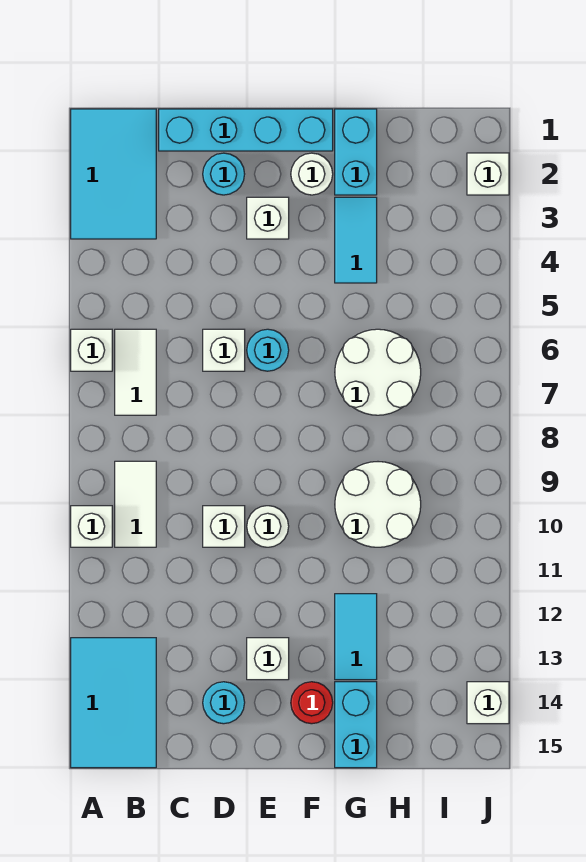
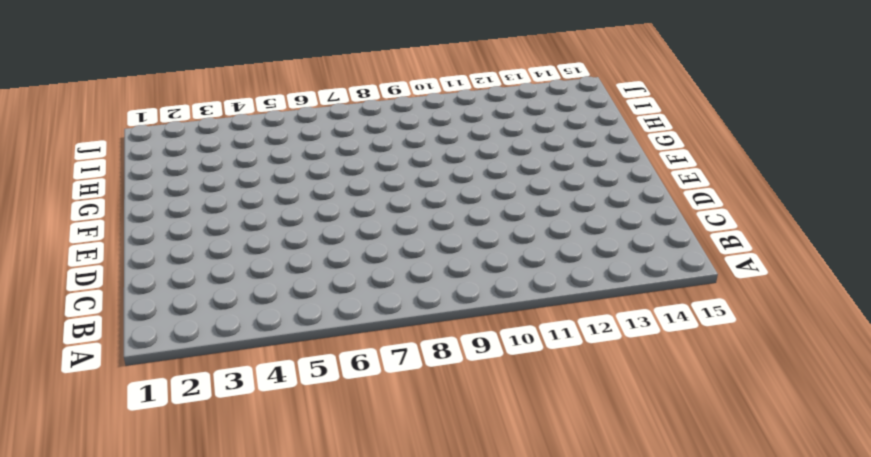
none -> cyan 2x3 tile [71,109,156,239]
none -> white 1x1 brick [71,329,112,371]
none -> white 1x1 brick [71,506,112,547]

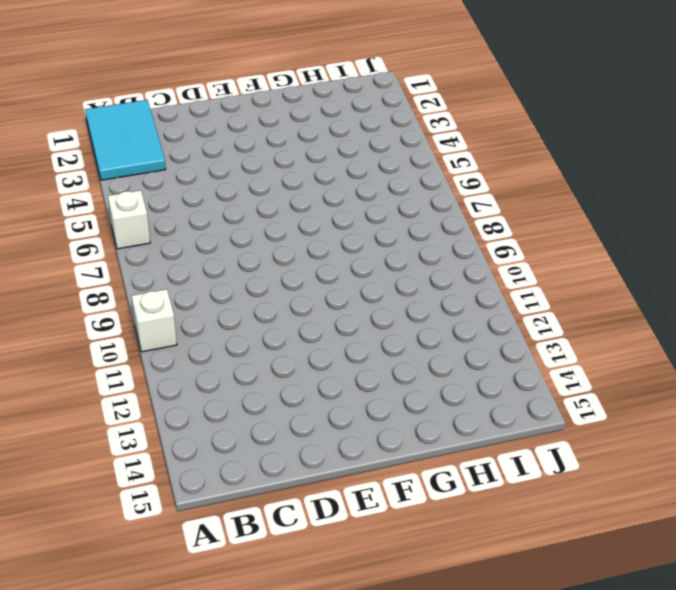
none -> cyan 2x3 tile [71,638,156,768]
none -> white 1x2 tile [115,329,156,415]
none -> white 1x2 tile [115,461,156,547]

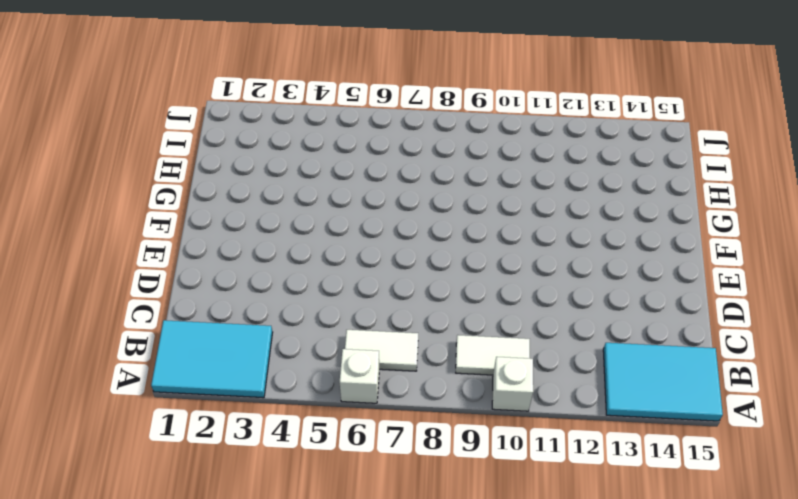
none -> cyan 1x4 brick [159,109,333,151]
none -> cyan 1x1 round brick [203,153,245,195]
none -> white 1x1 brick [203,329,245,371]

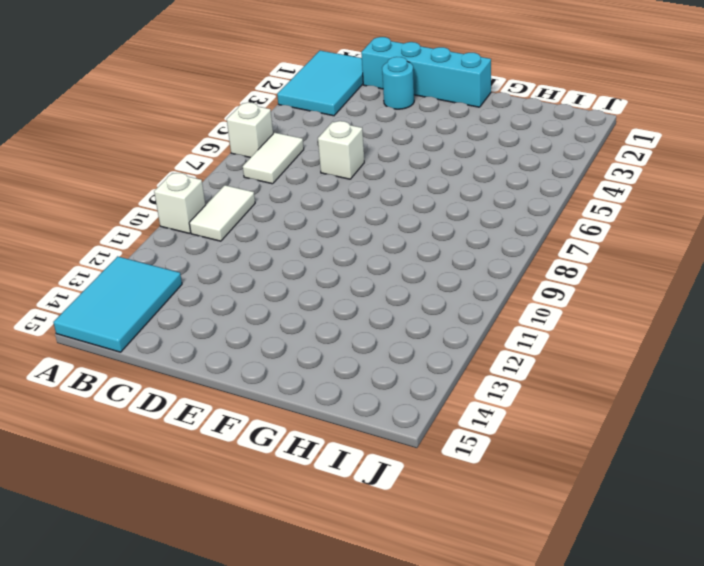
none -> white 1x1 brick [203,506,245,547]
none -> cyan 1x1 round brick [203,682,245,724]
none -> white 1x1 brick [247,197,289,239]

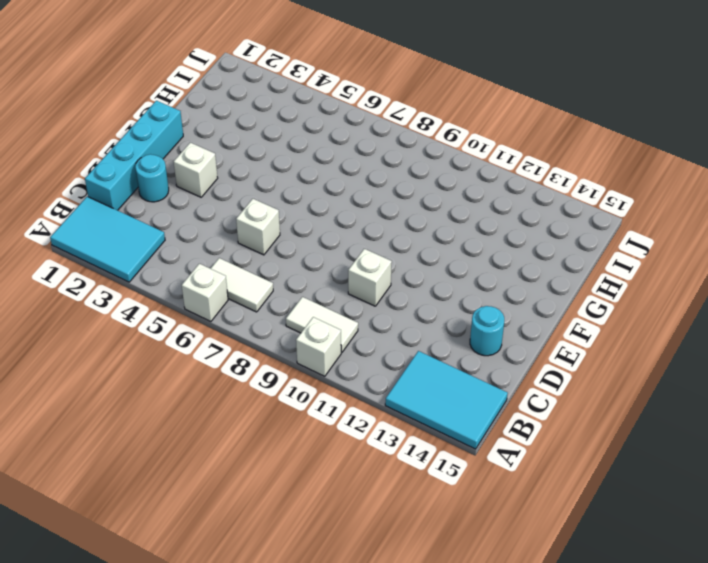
none -> cyan 1x1 round brick [247,329,289,371]
none -> white 1x1 round brick [247,506,289,547]
none -> white 1x1 brick [247,638,289,680]

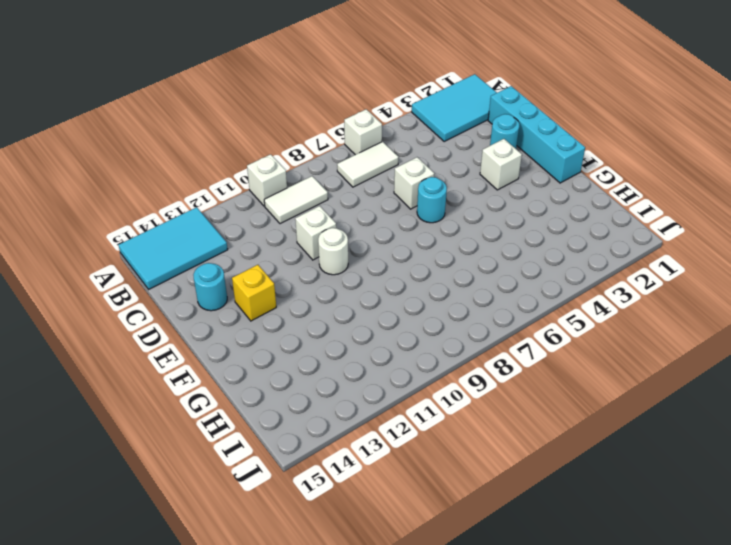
yellow 1x1 brick [232,265,276,321] -> white 1x1 brick [247,638,289,680]
none -> white 1x1 round brick [291,153,333,195]
none -> red 1x1 round brick [291,682,333,724]
none -> cyan 1x2 brick [335,109,377,195]

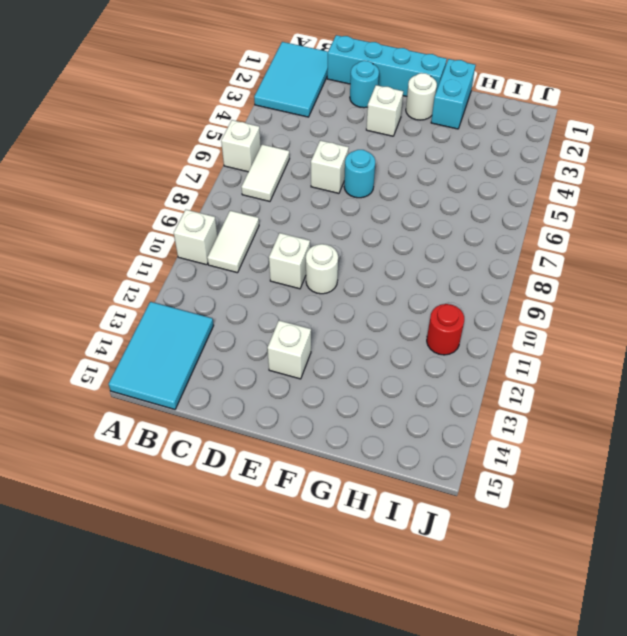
red 1x1 round brick [427,304,464,355] -> red 1x1 round brick moved to [291,682,333,724]
none -> cyan 1x1 round brick [203,682,245,724]
none -> cyan 1x2 tile [335,197,377,283]
none -> white 2x2 round brick [335,329,421,415]

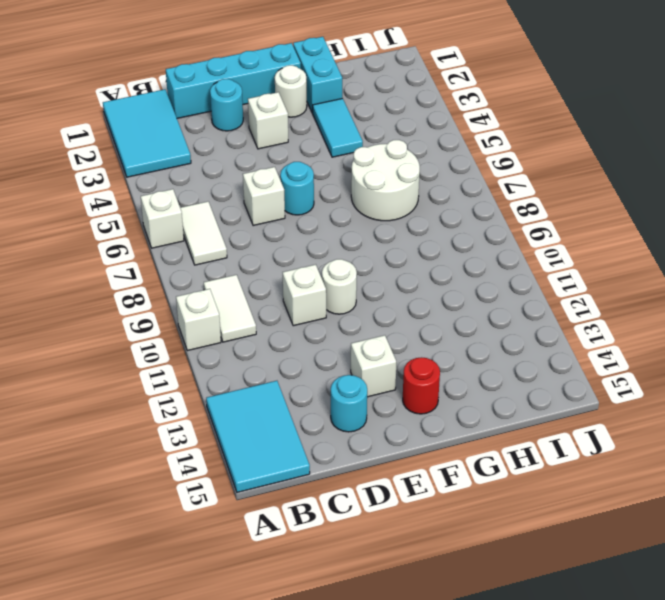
none -> white 2x2 round brick [335,462,421,547]
none -> cyan 1x2 tile [335,594,377,680]
none -> cyan 1x2 brick [335,682,377,768]

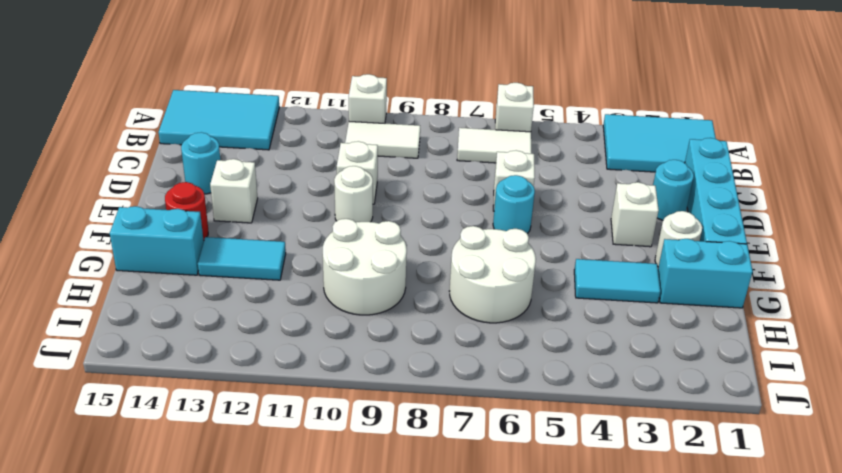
none -> white 1x1 brick [467,153,509,195]
none -> white 1x1 brick [467,682,509,724]

